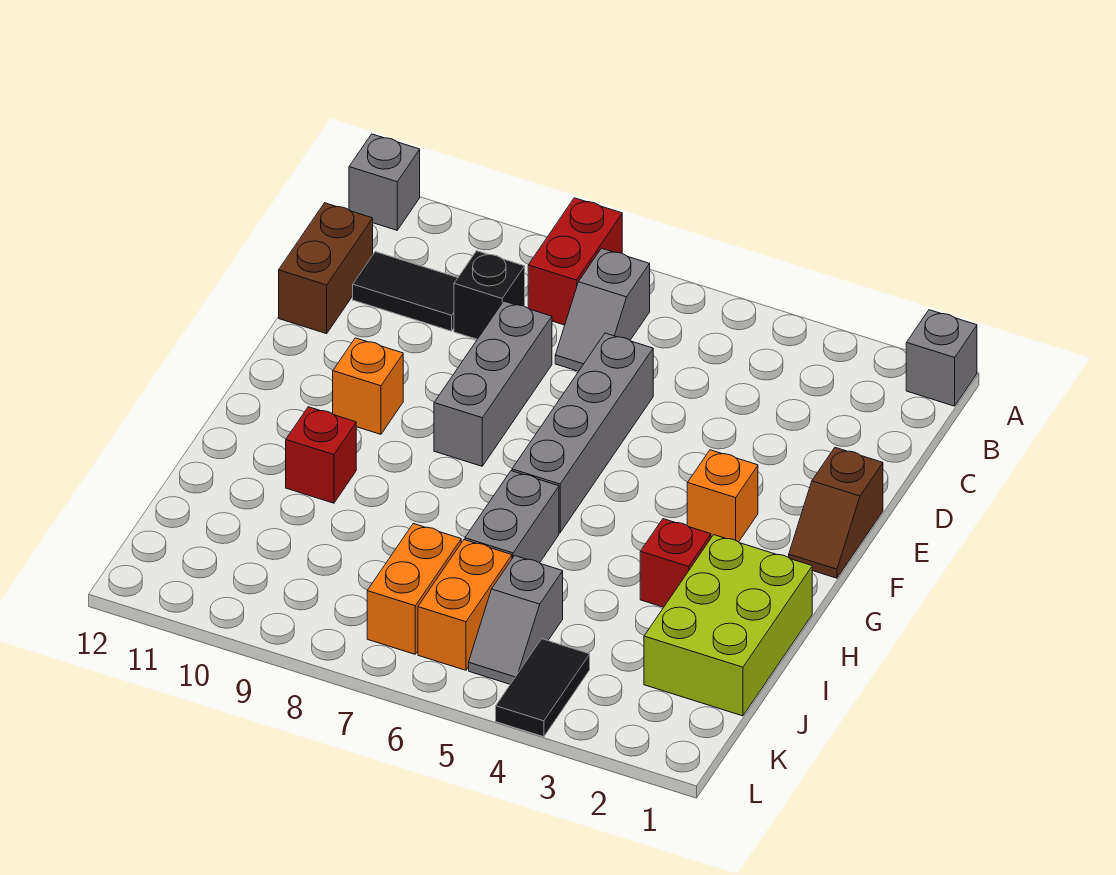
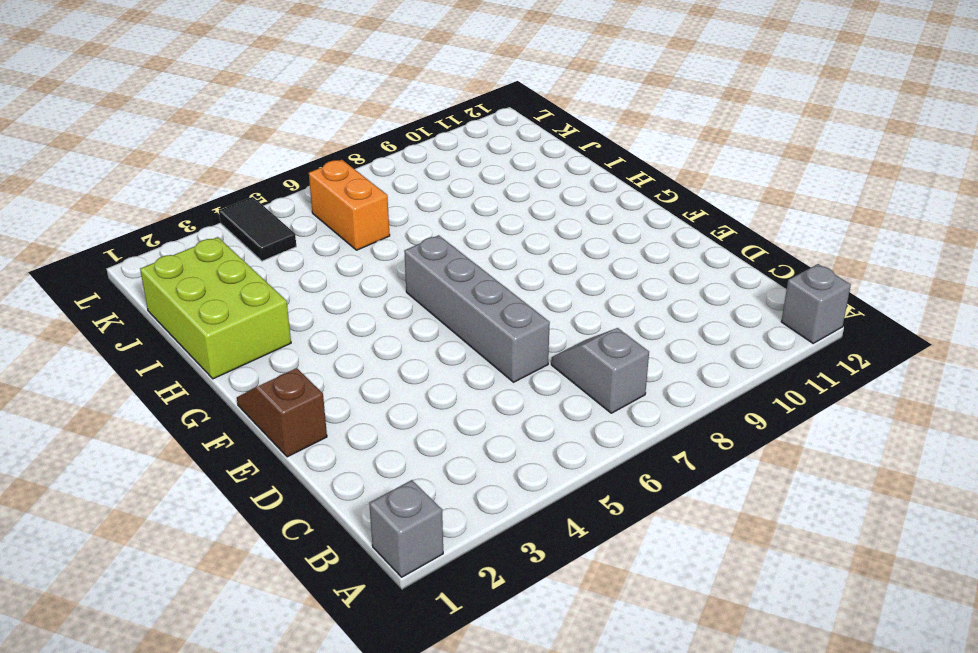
none -> red 1x2 brick [528,198,622,325]
none -> black 1x1 brick [454,251,525,339]
none -> black 1x2 tile [353,252,458,331]

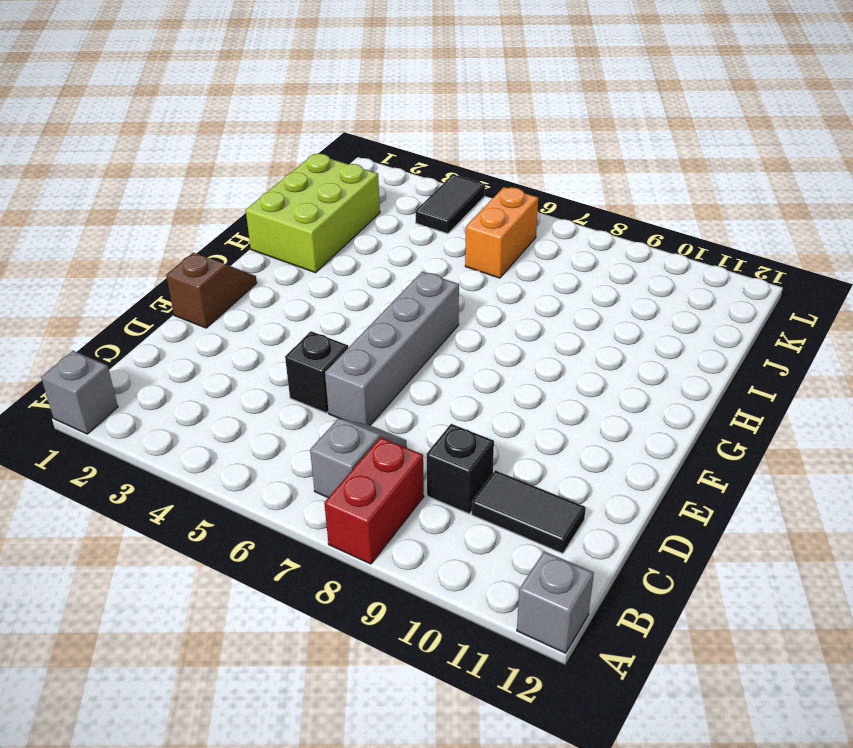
black 1x1 brick [285,331,348,413] -> none
none -> brown 1x2 brick [279,203,373,334]
none -> grey 1x3 brick [434,301,552,466]
none -> orange 1x1 brick [687,450,758,542]

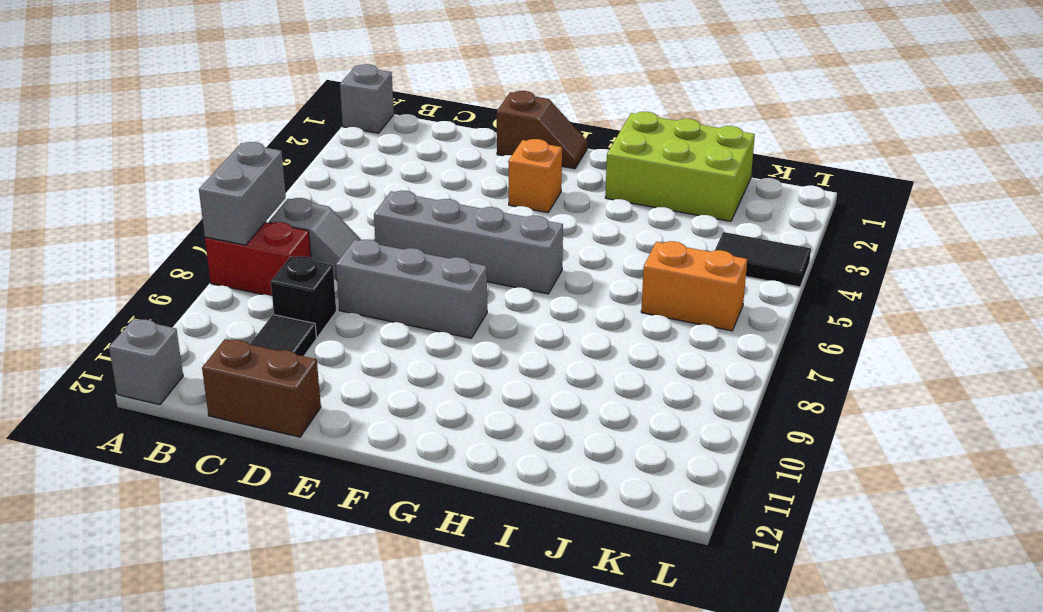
grey 1x2 brick [199,142,286,245] -> grey 1x2 brick turned to [465,471,559,563]
none -> orange 1x1 brick [333,338,403,434]
none -> red 1x1 brick [640,519,711,607]
none -> red 1x1 brick [286,407,356,503]

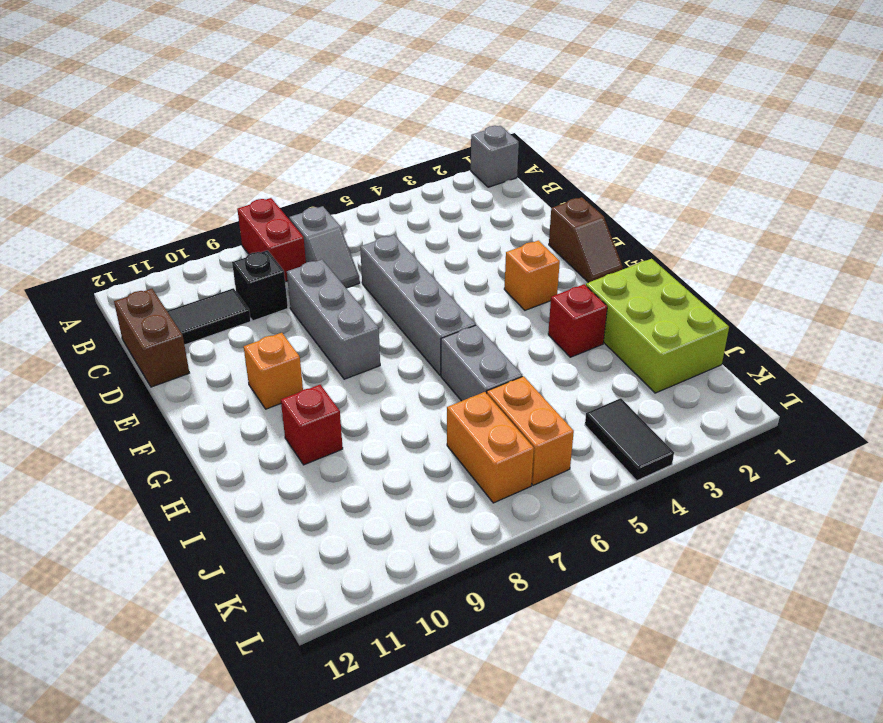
none -> grey 1x1 brick [349,134,420,230]
none -> grey 1x2 slope [469,556,563,684]

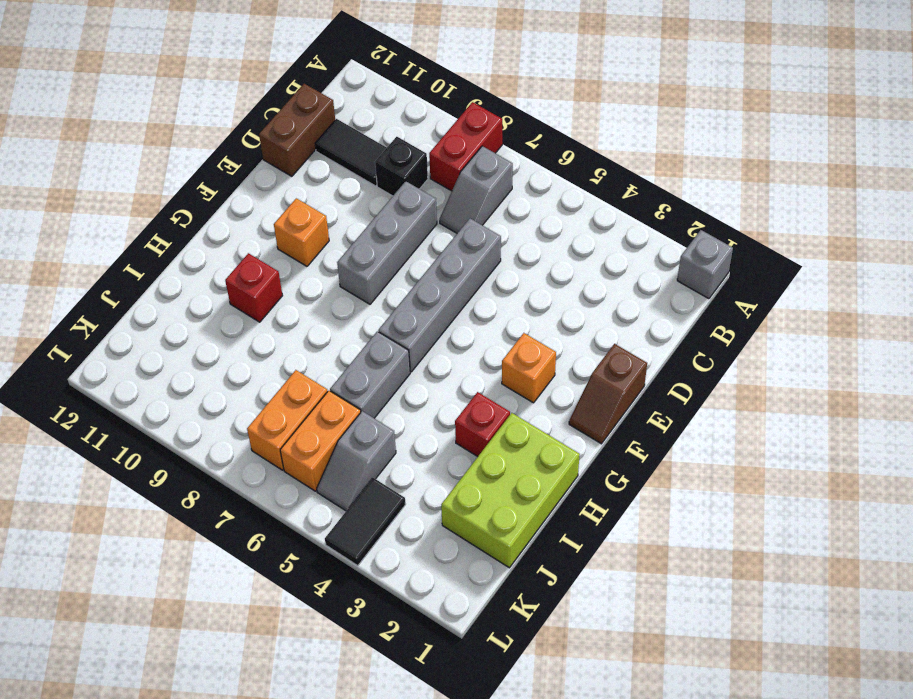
none -> grey 1x1 brick [349,134,420,230]

